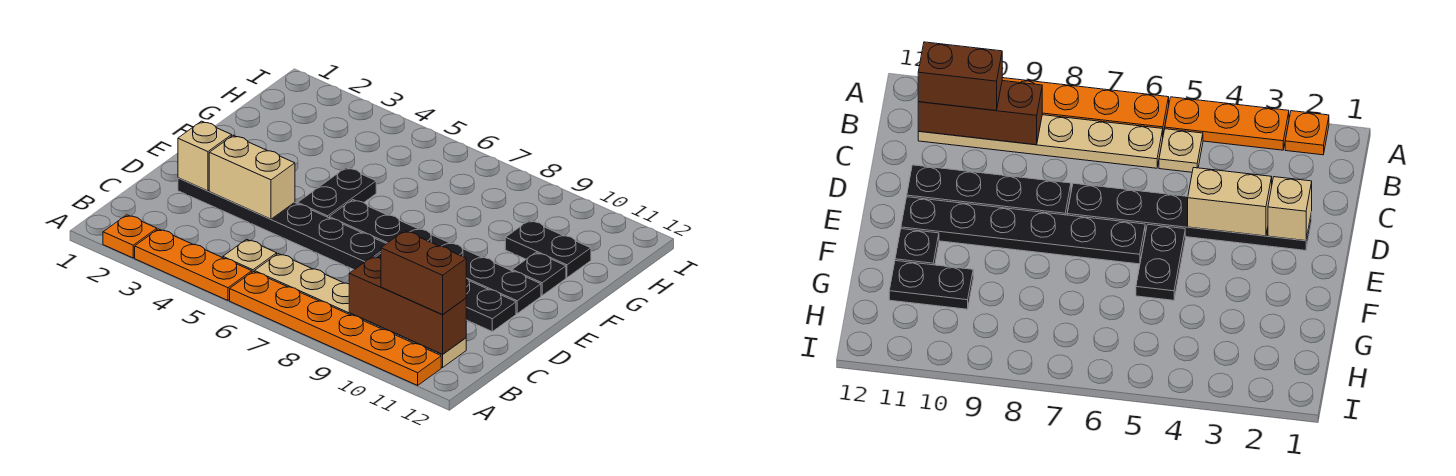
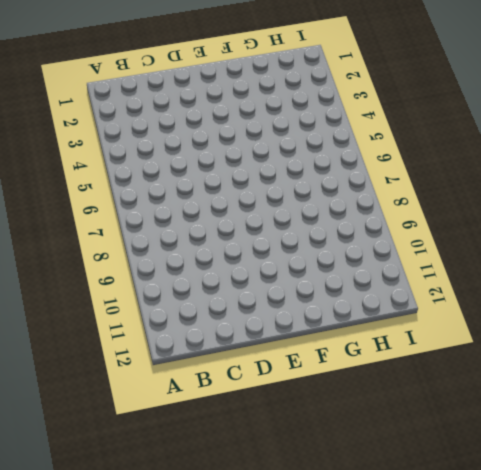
none -> orange 1x1 plate [103,215,157,258]
none -> orange 1x3 plate [135,229,252,300]
none -> orange 1x6 plate [230,272,441,385]

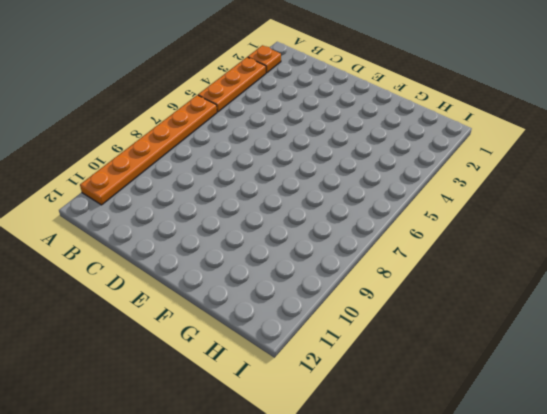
none -> tan 1x1 plate [223,239,277,272]
none -> tan 1x6 plate [254,254,466,368]
none -> black 1x6 plate [178,178,386,270]

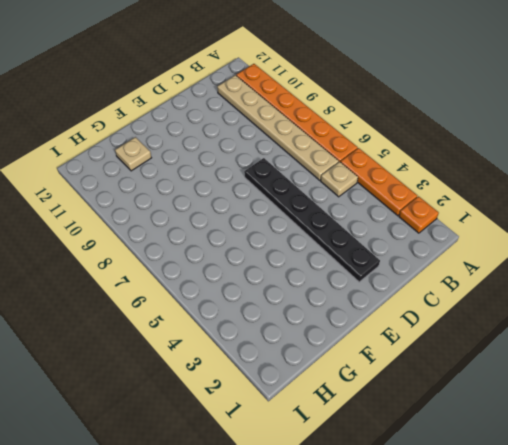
tan 1x1 plate [115,137,151,171] -> black 1x2 plate [505,220,591,278]
none -> black 1x4 plate [376,254,516,331]
none -> black 1x2 plate [298,167,376,218]
none -> black 1x6 plate [329,200,541,313]

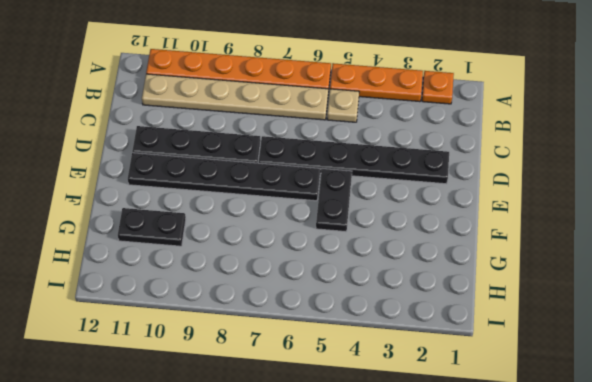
none -> black 1x1 plate [512,253,566,295]
none -> brown 1x3 brick [349,256,466,354]
none -> tan 1x1 brick [178,121,232,191]

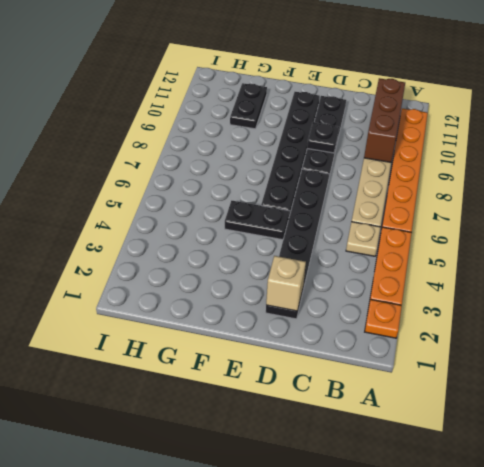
black 1x1 plate [307,123,339,153] -> black 1x1 plate moved to [512,253,566,295]
none -> tan 1x2 brick [209,135,295,219]
none -> brown 1x2 brick [381,231,466,315]

